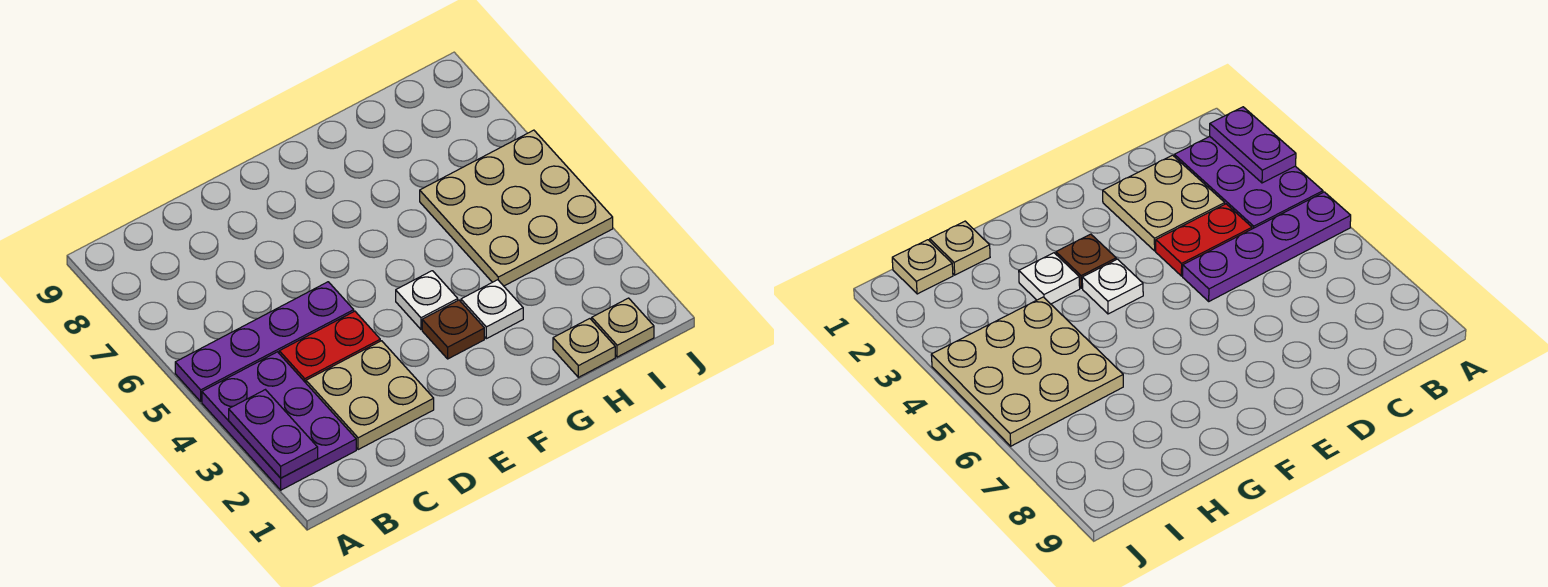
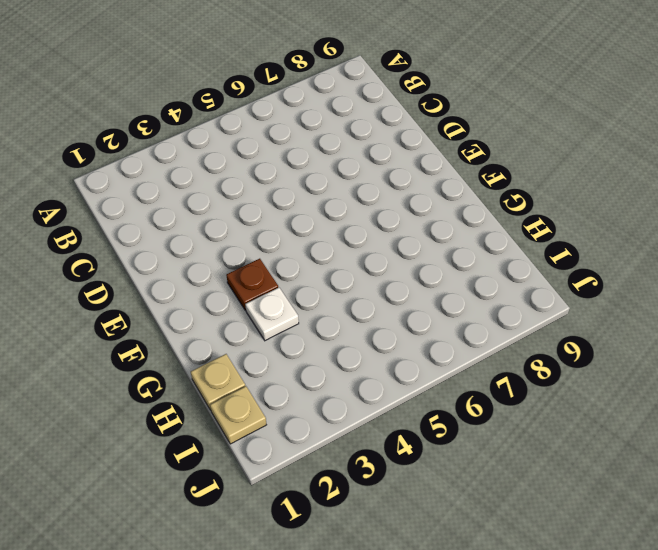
none -> purple 2x3 plate [202,352,356,490]
none -> purple 1x4 plate [175,282,354,401]

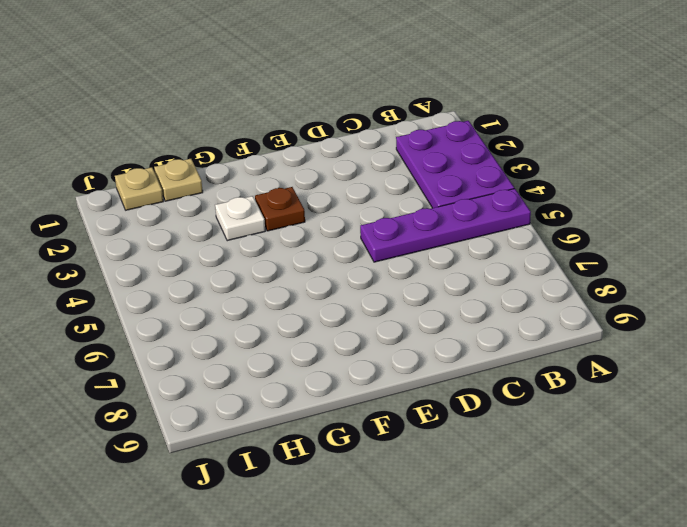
none -> tan 2x2 plate [306,341,434,450]
none -> red 1x2 plate [279,311,380,383]

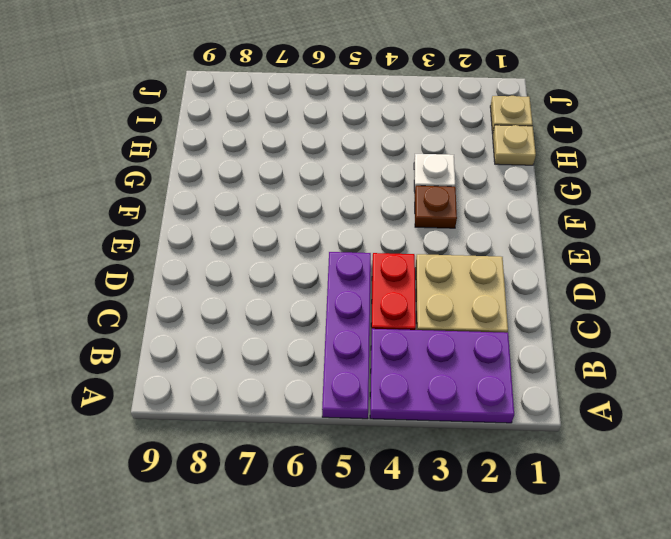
none -> white 1x1 plate [396,271,458,329]
none -> tan 3x3 plate [420,130,613,286]

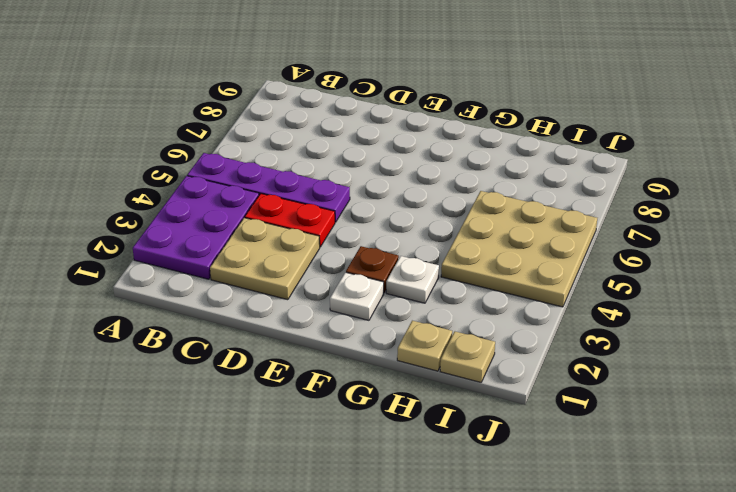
white 1x1 plate [330,272,384,320] -> white 1x1 plate moved to [396,271,458,329]
none -> purple 1x2 plate [229,390,318,478]

